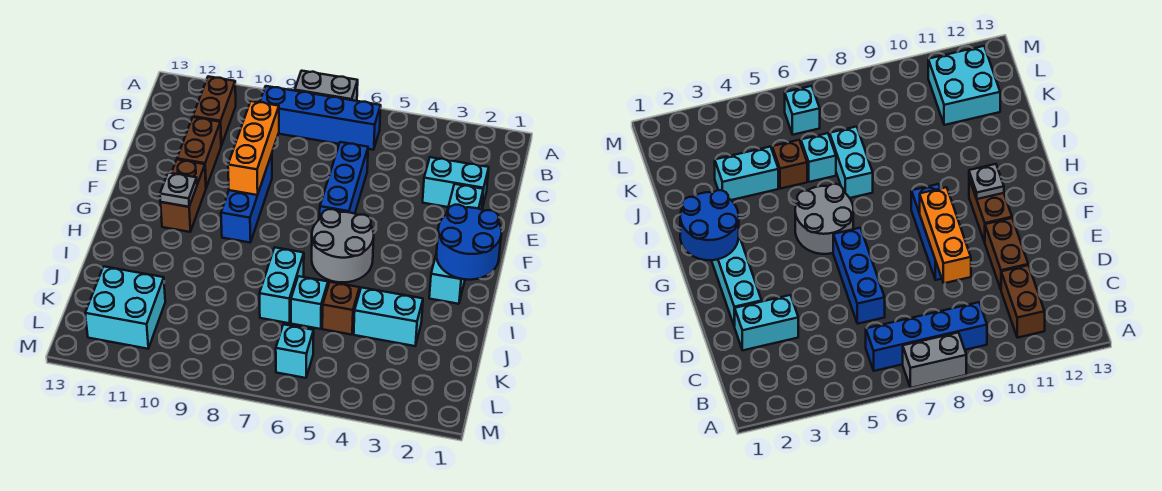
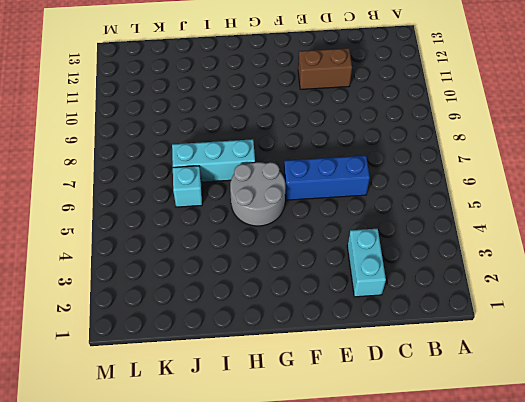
cyan 1x3 brick [172,139,255,182] -> cyan 1x2 brick [260,248,304,323]
none -> grey 1x2 brick [295,71,358,101]
none -> blue 1x4 brick [260,86,381,150]
none -> brown 1x2 brick [193,76,236,146]

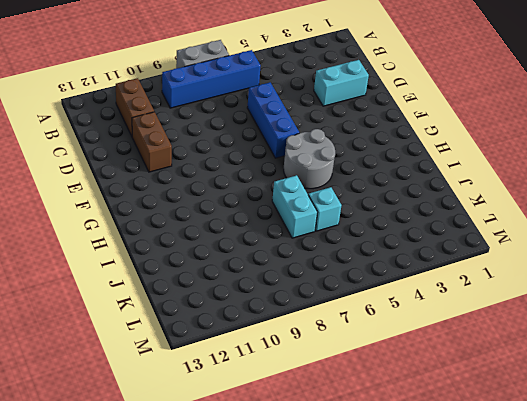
none -> cyan 1x4 brick [429,184,483,304]
none -> blue 1x3 brick [221,154,272,243]
none -> brown 1x2 brick [161,160,206,232]

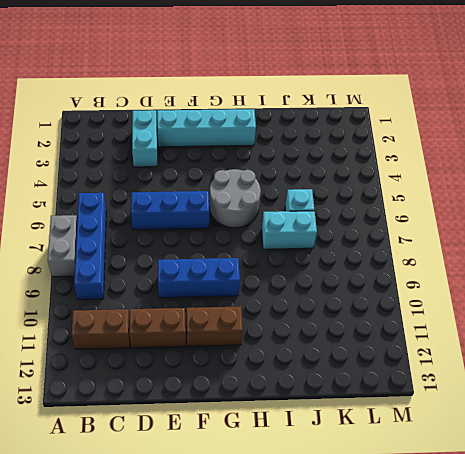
none -> cyan 1x2 brick [354,288,423,346]
none -> brown 1x1 brick [322,282,360,335]
none -> cyan 2x2 brick [85,267,165,349]

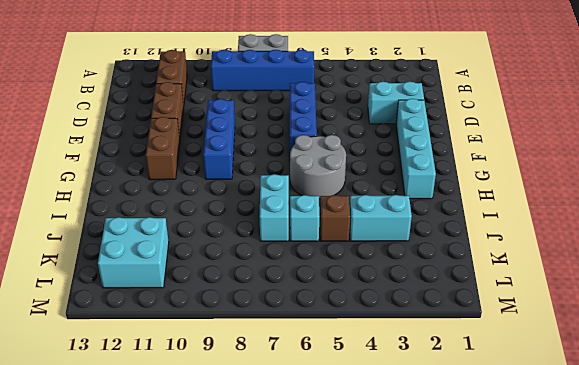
none -> cyan 1x1 brick [276,324,314,378]
none -> orange 1x3 brick [228,101,279,195]
none -> blue 2x2 round brick [436,205,502,280]

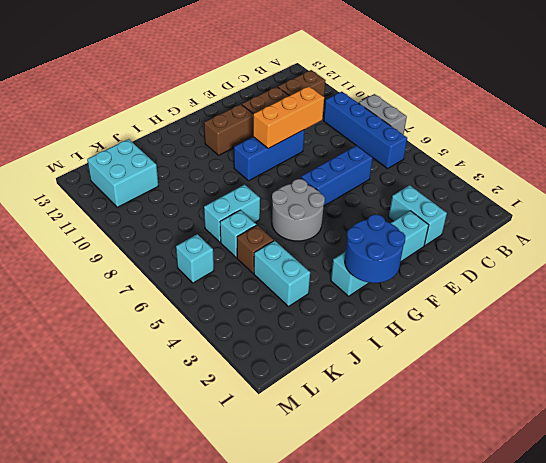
none -> grey 1x1 plate [160,173,197,207]

